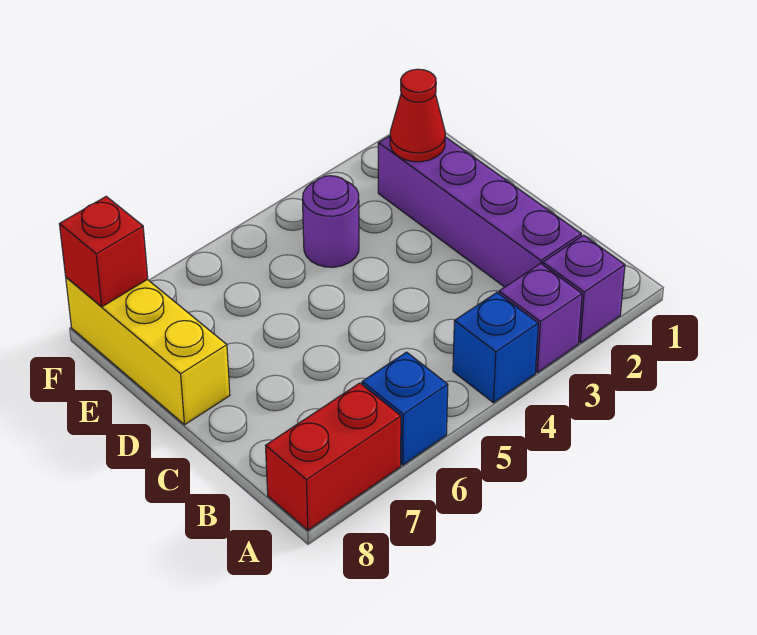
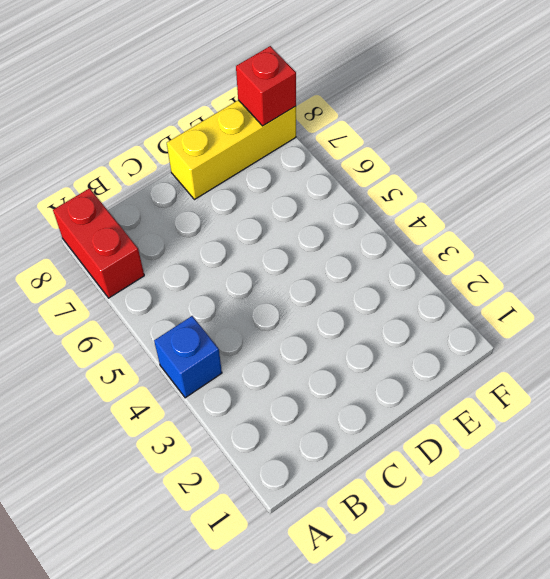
none -> purple 1x1 brick [543,235,625,343]
none -> purple 1x1 brick [499,264,582,372]

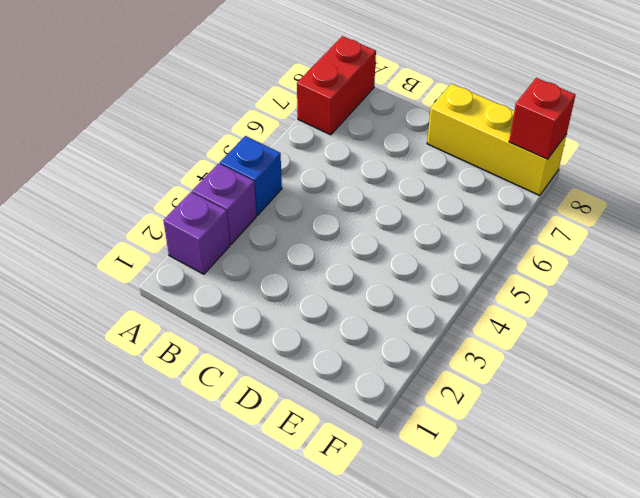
none -> blue 1x1 brick [362,352,448,465]
none -> purple 1x4 brick [378,136,581,287]

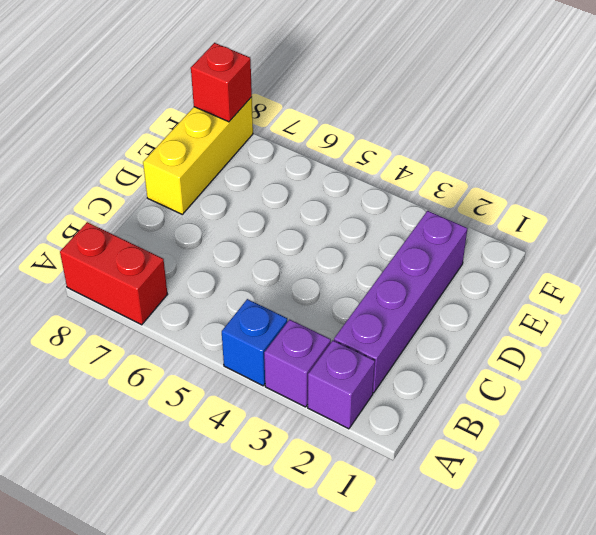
none -> blue 1x1 brick [362,352,448,465]
none -> purple 1x1 round brick [303,176,359,267]

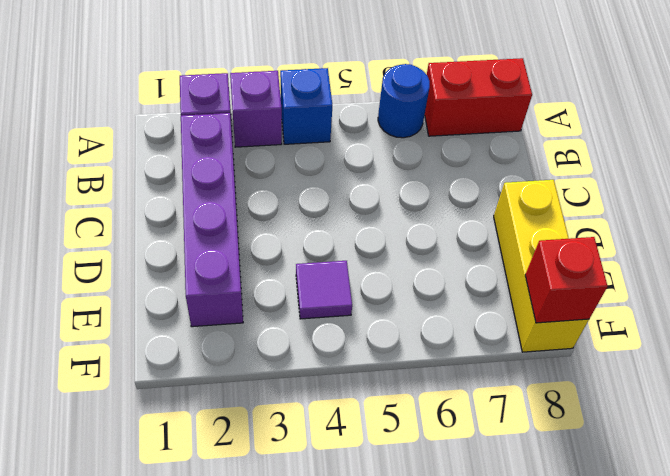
blue 1x1 round brick [378,64,430,138] -> blue 1x1 brick [362,352,448,465]
purple 1x1 tile [296,261,352,319] -> purple 1x1 round brick [303,176,359,267]
none -> red 1x1 cone [390,69,445,162]

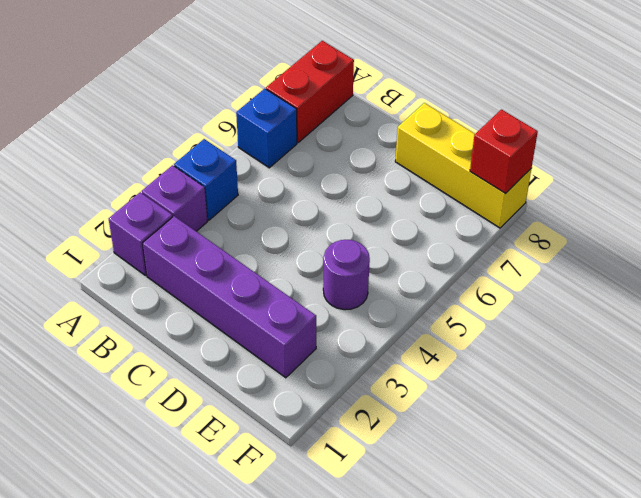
none -> red 1x1 cone [390,69,445,162]

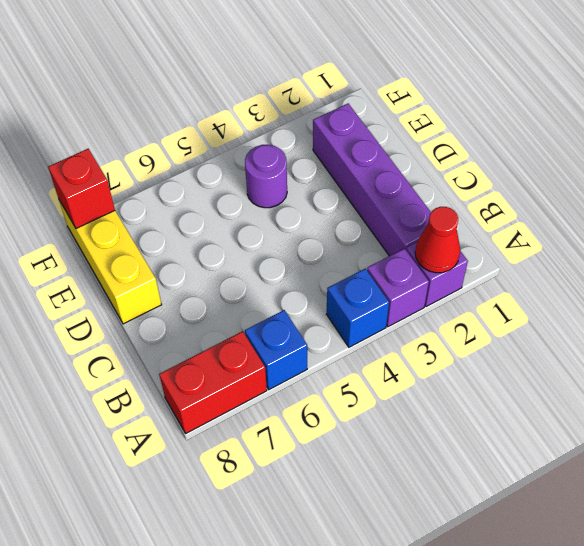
red 1x1 cone [415,207,460,273] -> red 1x1 cone moved to [390,69,445,162]

